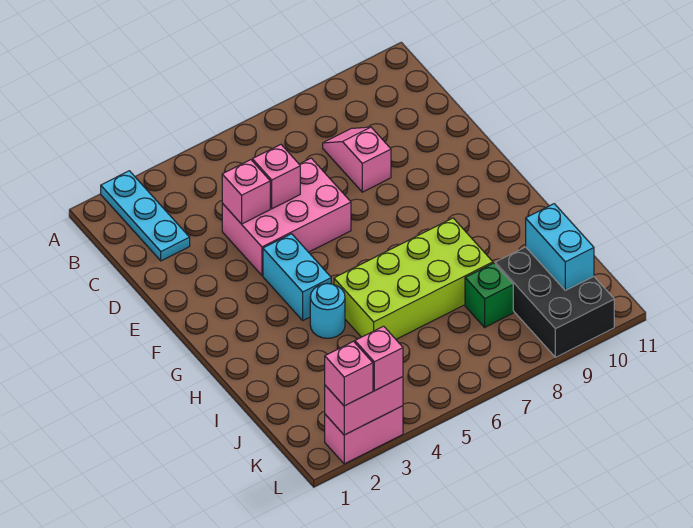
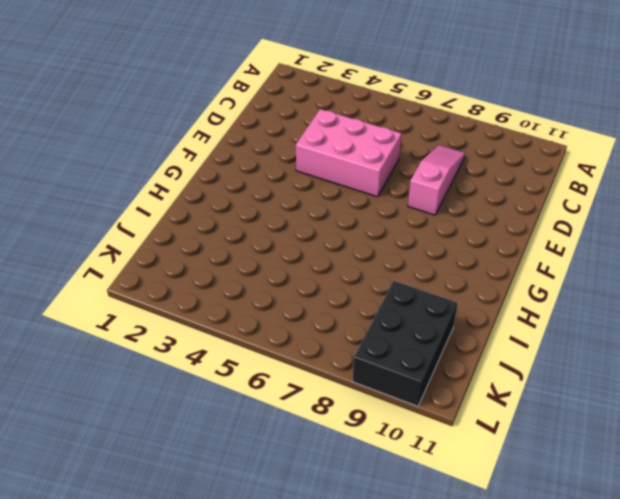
pink 1x3 slope [408,145,465,215] -> pink 1x2 slope [323,127,391,192]
none -> cyan 1x3 plate [101,171,190,261]
none -> cyan 1x2 brick [263,234,331,320]
none -> cyan 1x1 round brick [310,284,345,338]

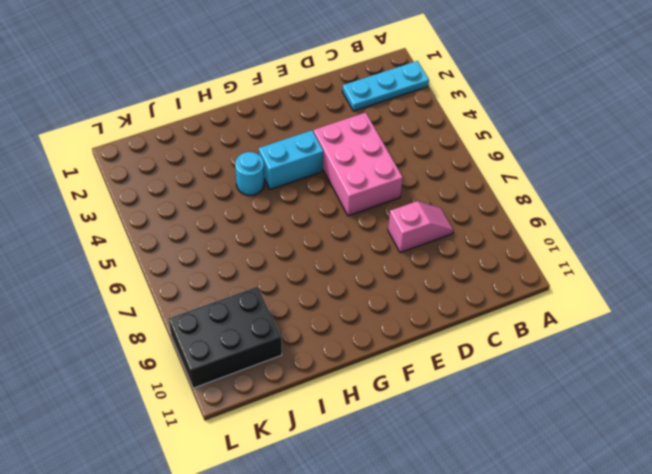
none -> lime 2x4 brick [334,218,493,339]
none -> green 1x1 brick [465,263,513,327]
none -> pink 1x2 brick [325,406,403,464]

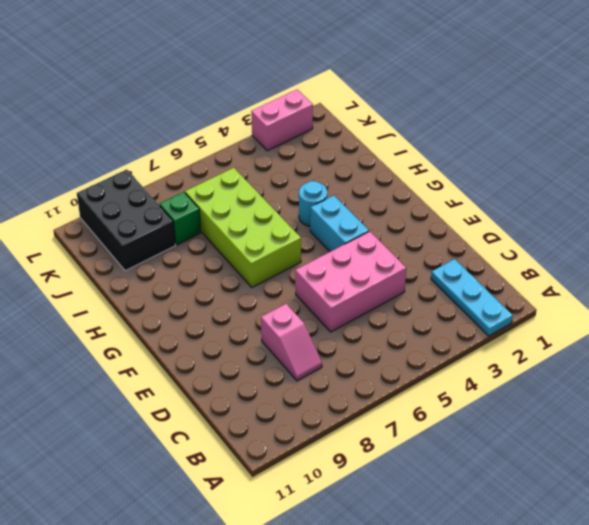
lime 2x4 brick [185,168,301,287] -> lime 2x4 brick turned to [334,218,493,339]
none -> pink 1x1 brick [222,160,270,224]
none -> pink 1x1 brick [252,145,300,209]
none -> cyan 1x2 brick [526,204,594,290]

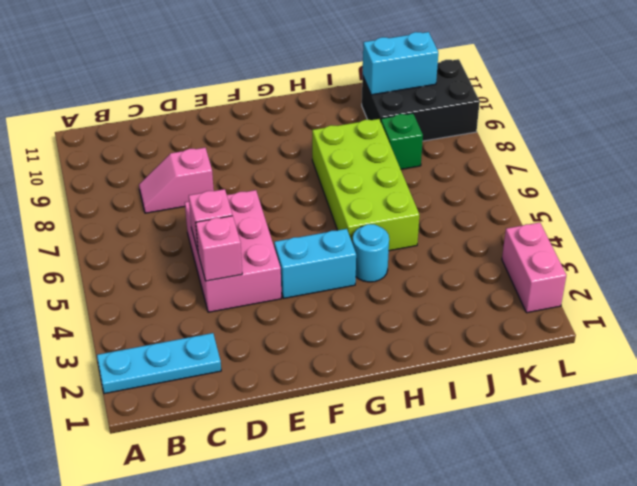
none -> pink 1x2 brick [325,377,403,435]
none -> pink 1x1 brick [325,341,373,406]
none -> pink 1x1 brick [355,326,403,391]

